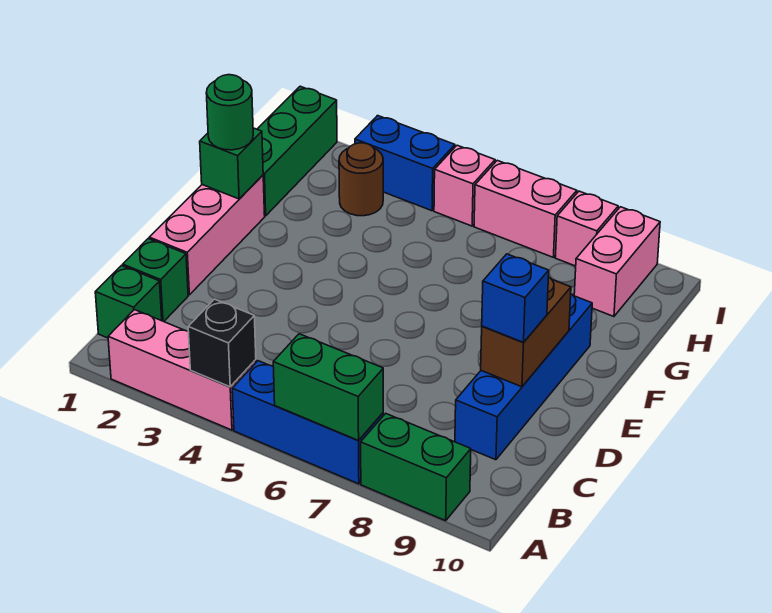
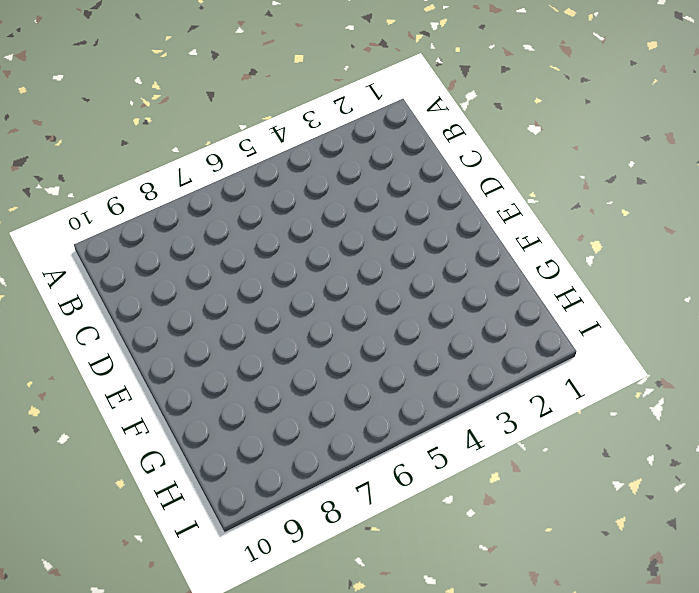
none -> pink 1x3 brick [108,310,256,430]
none -> blue 1x3 brick [232,361,383,484]
none -> green 1x2 brick [361,413,471,521]

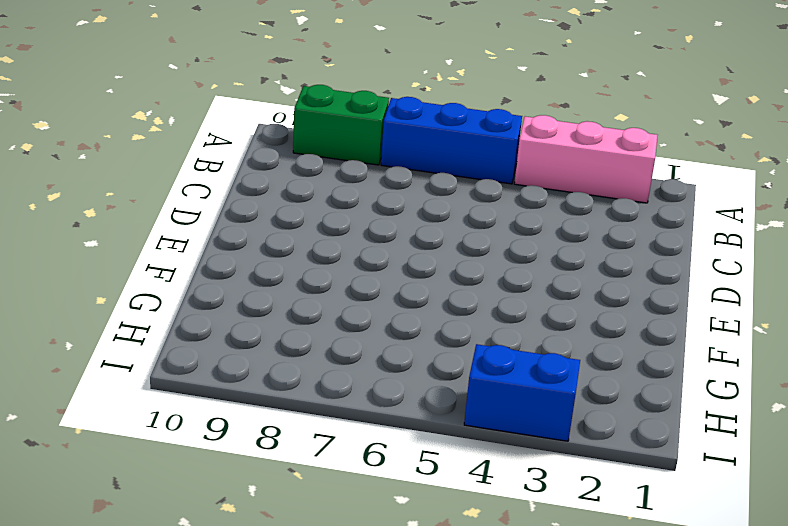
none -> green 1x1 brick [95,266,162,338]
none -> green 1x1 brick [123,239,188,322]
none -> blue 1x4 brick [455,294,592,460]

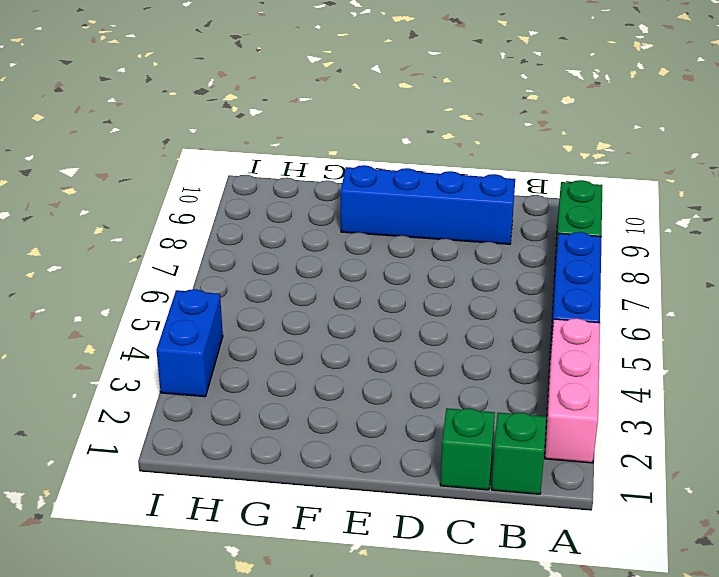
none -> pink 1x3 brick [149,175,265,295]
none -> green 1x3 brick [257,86,337,216]
none -> brown 1x1 round brick [339,143,383,216]

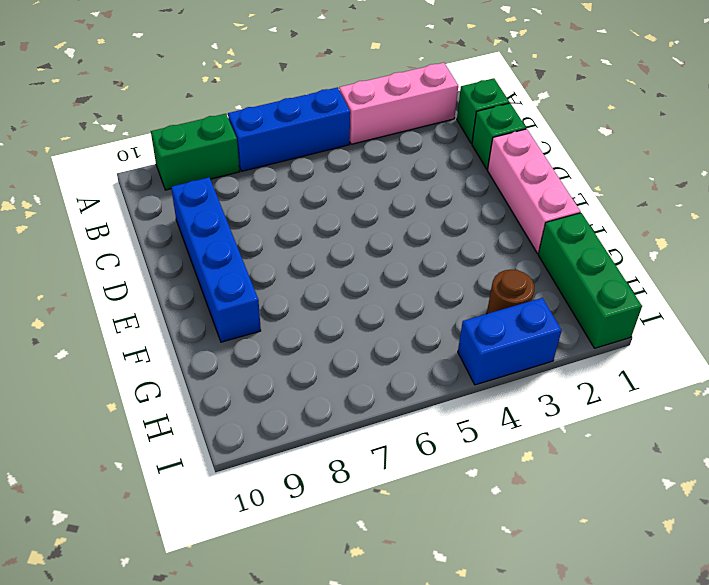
none -> pink 1x2 brick [574,207,660,317]
none -> pink 1x1 brick [434,145,495,226]
none -> pink 1x2 brick [474,160,577,257]

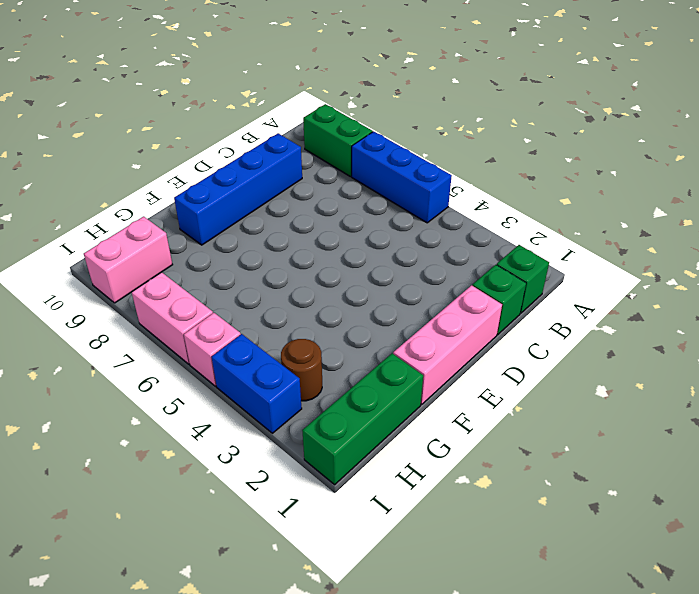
none -> pink 1x3 brick [108,310,256,430]
none -> pink 1x1 brick [555,191,618,266]
none -> black 1x1 brick [188,299,256,387]

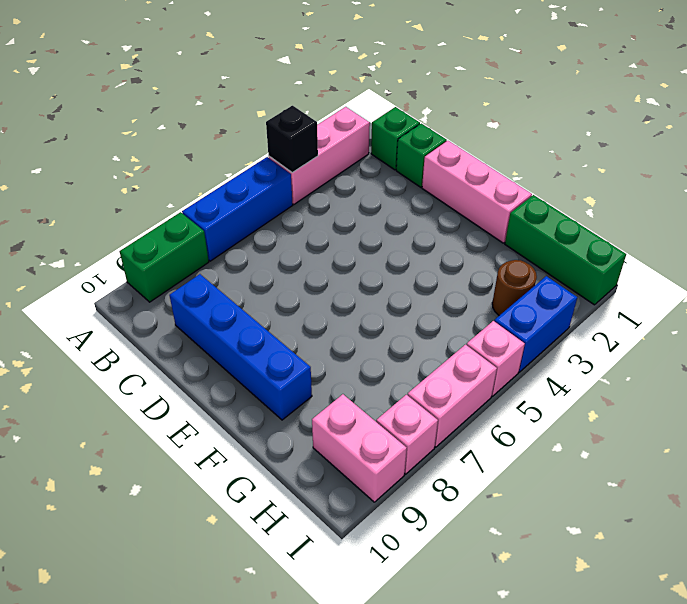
none -> green 1x2 brick [273,334,383,440]
none -> brown 1x2 brick [481,277,571,387]
none -> green 1x1 brick [200,128,263,199]

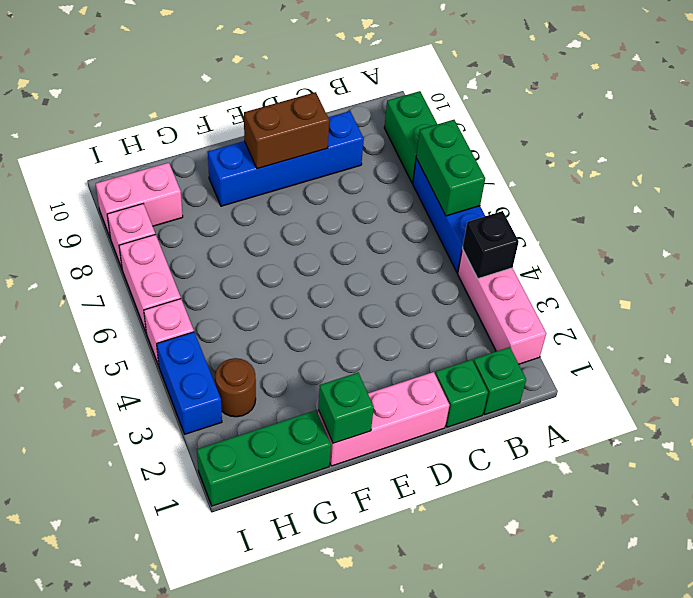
none -> blue 1x1 brick [482,254,549,342]
none -> green 1x1 round brick [206,75,253,150]

